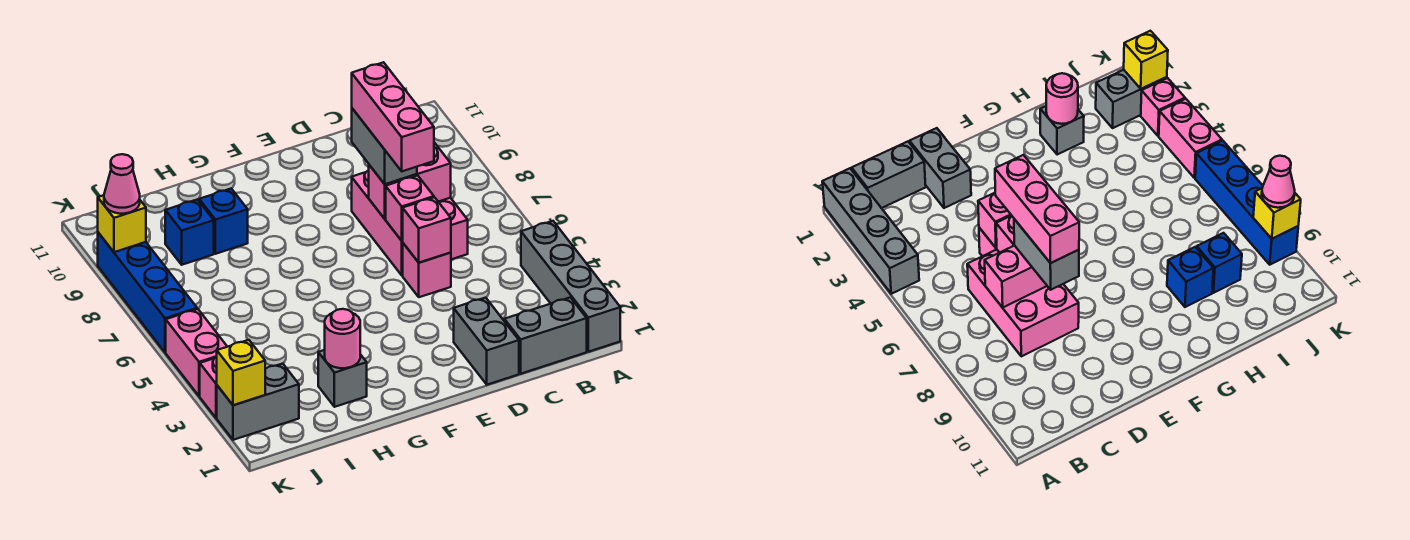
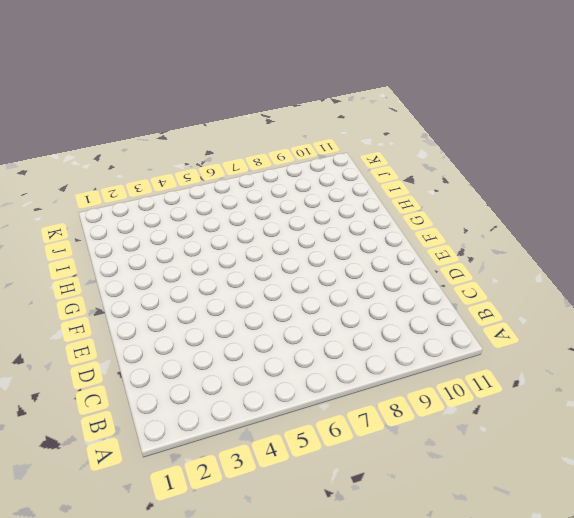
none -> grey 1x4 brick [521,221,620,352]
none -> grey 1x2 brick [504,297,587,374]
none -> pink 2x3 brick [352,170,468,275]

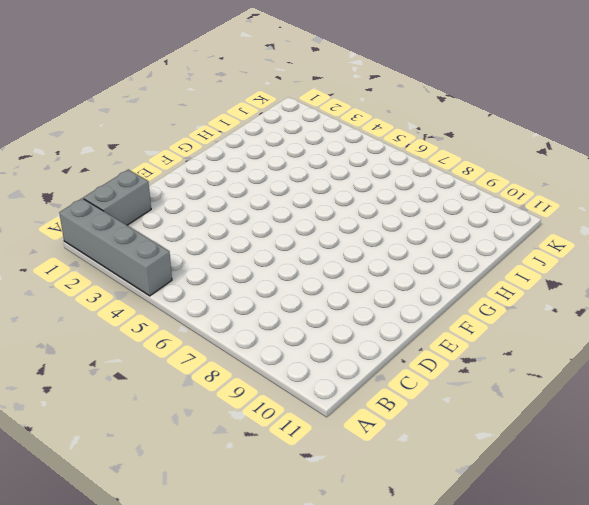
none -> pink 2x3 brick [352,170,468,275]
none -> grey 1x2 brick [454,298,519,385]
none -> pink 1x1 brick [403,243,451,297]

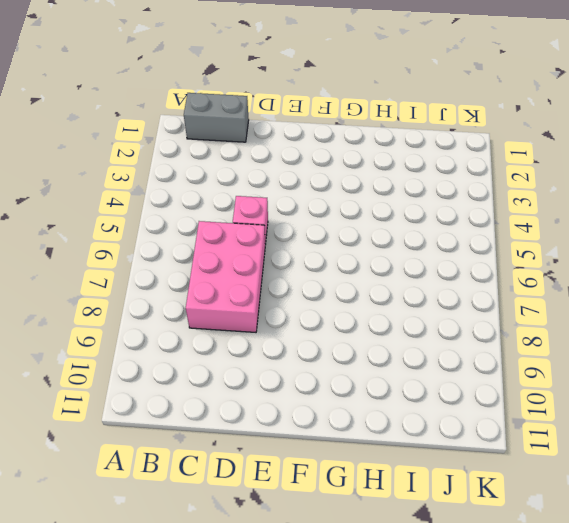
none -> grey 1x4 brick [521,221,620,352]
none -> grey 1x2 brick [454,298,519,385]
none -> grey 1x1 brick [318,350,367,407]

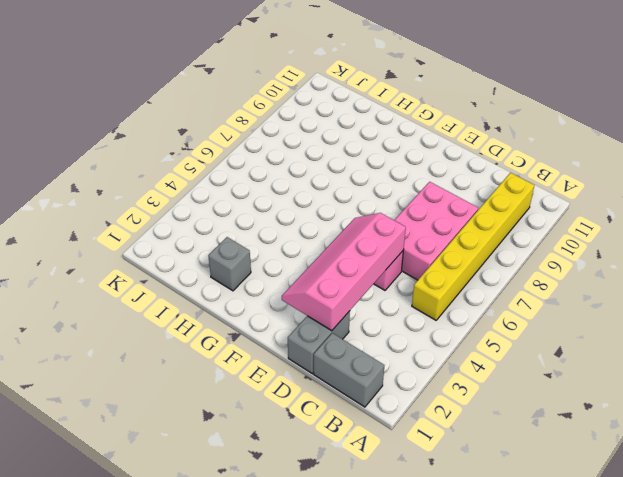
yellow 1x6 brick [412,173,534,320] -> none
pink 2x4 slope [282,213,406,331] -> pink 1x1 brick [403,197,451,263]
none -> grey 1x4 brick [521,221,620,352]
none -> blue 1x1 brick [199,189,248,254]
none -> blue 1x1 brick [165,199,214,265]

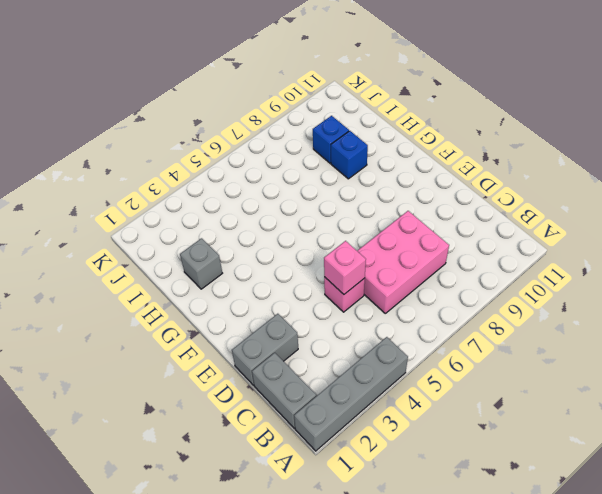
none -> grey 1x2 brick [217,364,299,440]
none -> pink 1x1 brick [200,357,217,418]
none -> pink 1x2 brick [166,309,227,396]

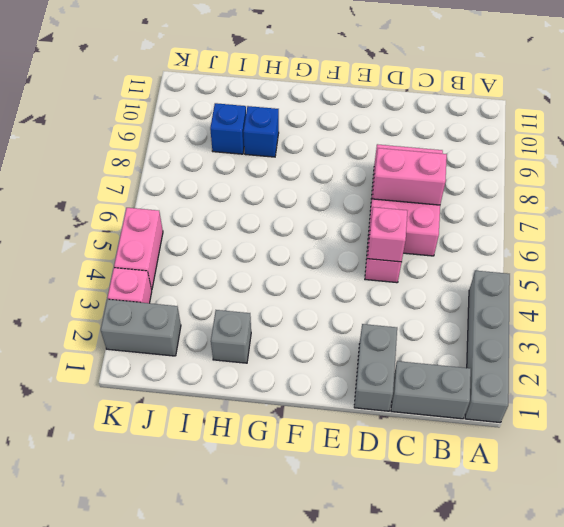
none -> blue 1x4 brick [98,233,197,352]
none -> pink 1x1 brick [386,175,434,241]
none -> pink 1x1 round brick [325,309,360,368]

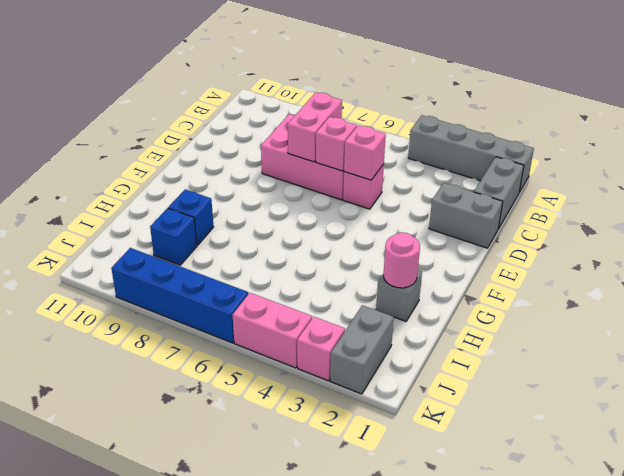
none -> yellow 1x1 brick [217,340,265,405]
none -> yellow 1x1 brick [98,195,146,252]
none -> grey 1x2 brick [352,108,417,184]

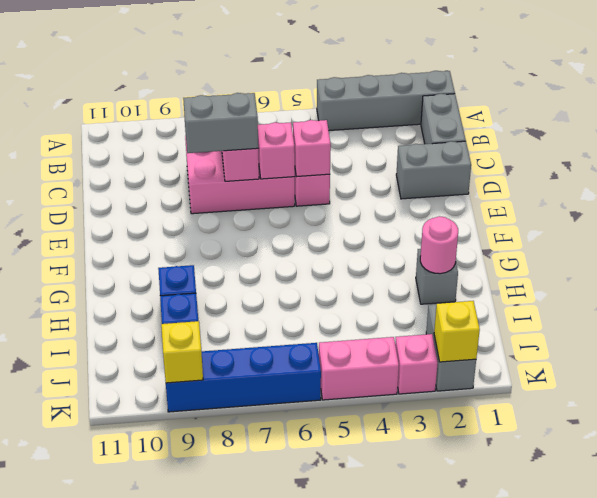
none -> pink 1x1 cone [104,154,140,214]
none -> pink 1x3 brick [352,62,434,171]

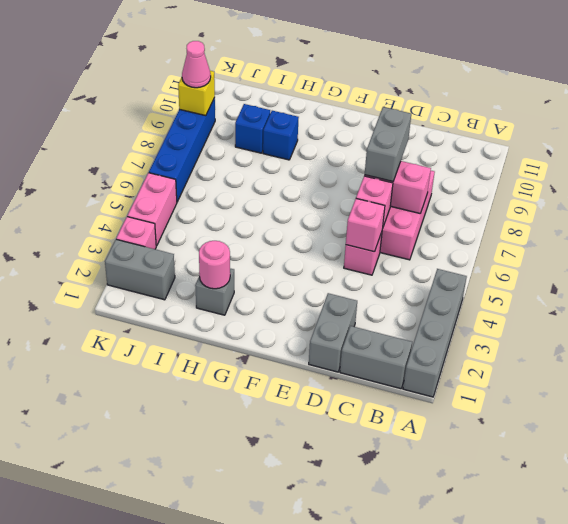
none -> yellow 1x1 brick [217,340,265,405]
none -> pink 1x3 brick [352,62,434,171]

